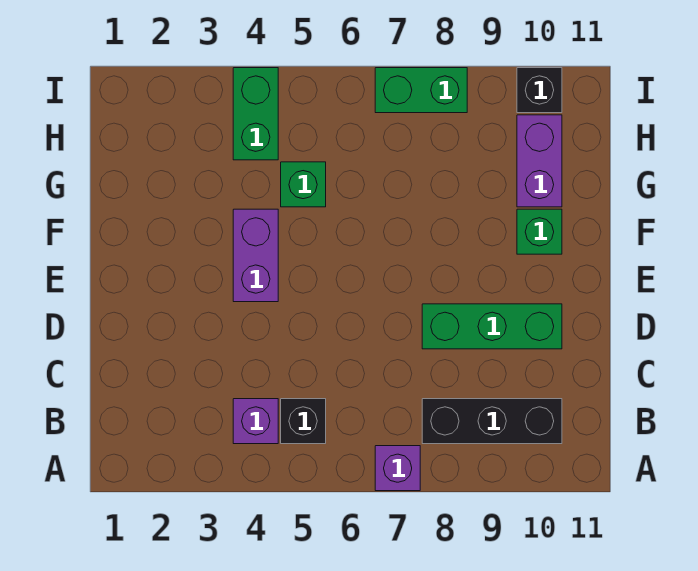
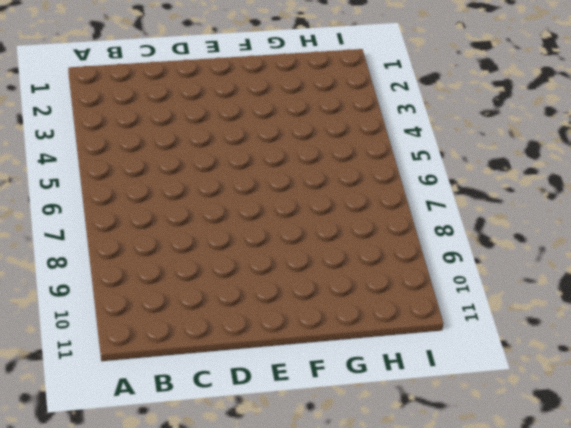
none -> purple 1x1 brick [375,446,420,491]
none -> purple 1x1 brick [233,399,278,444]
none -> black 1x1 brick [281,399,326,444]

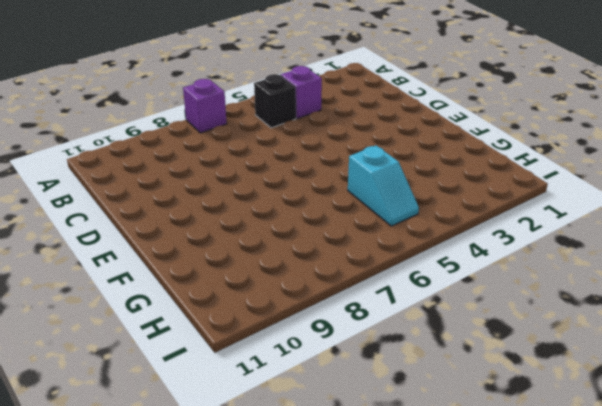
cyan 1x2 slope [348,145,419,226] -> green 1x1 brick [281,162,326,207]
none -> black 1x3 brick [422,399,562,444]
none -> green 1x3 brick [422,304,562,349]
none -> purple 1x2 brick [233,209,278,302]

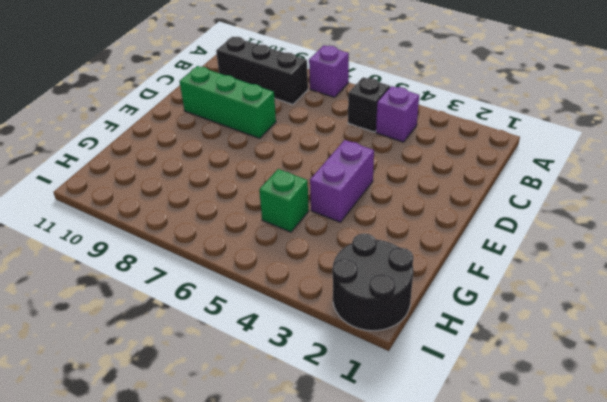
black 2x2 round brick [332,233,414,331] -> none
none -> green 1x1 brick [517,209,562,254]
none -> purple 1x2 brick [517,115,562,207]
none -> green 1x2 brick [233,68,278,160]

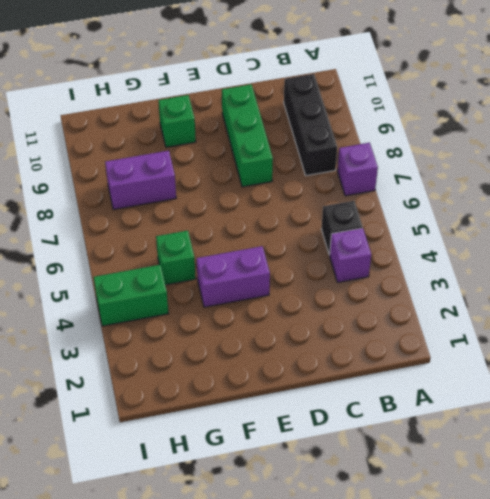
purple 1x2 brick [105,151,176,210] -> purple 1x2 brick moved to [517,115,562,207]
none -> green 1x2 brick [375,68,467,113]
none -> black 1x1 brick [517,68,562,113]

